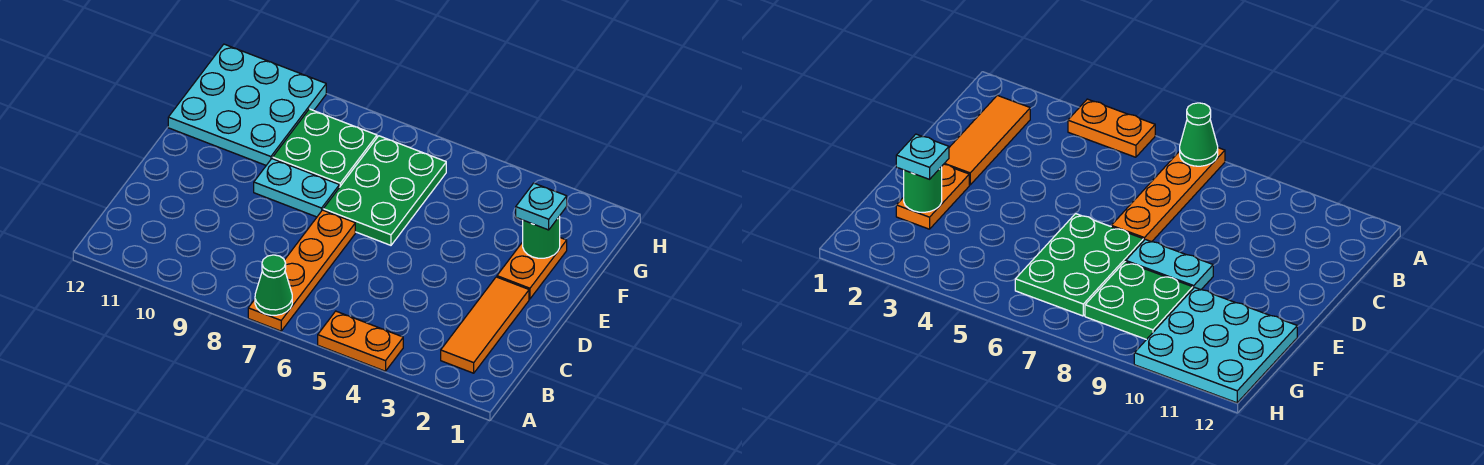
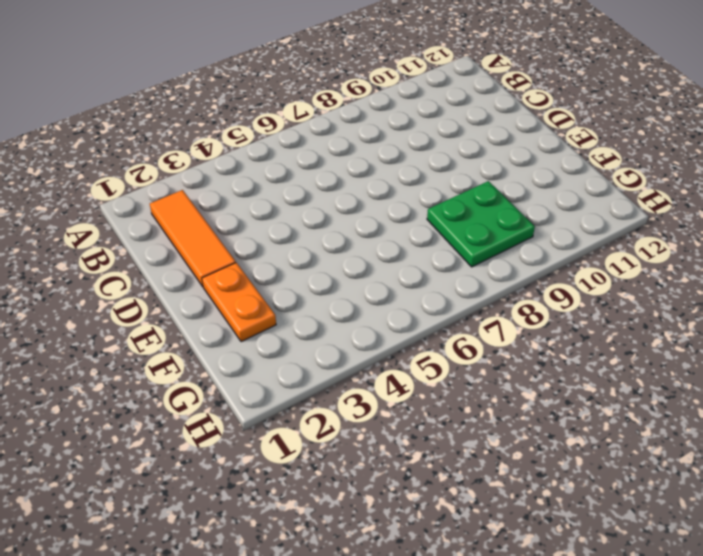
none -> orange 1x2 plate [318,311,403,371]
none -> orange 1x4 plate [248,210,355,331]

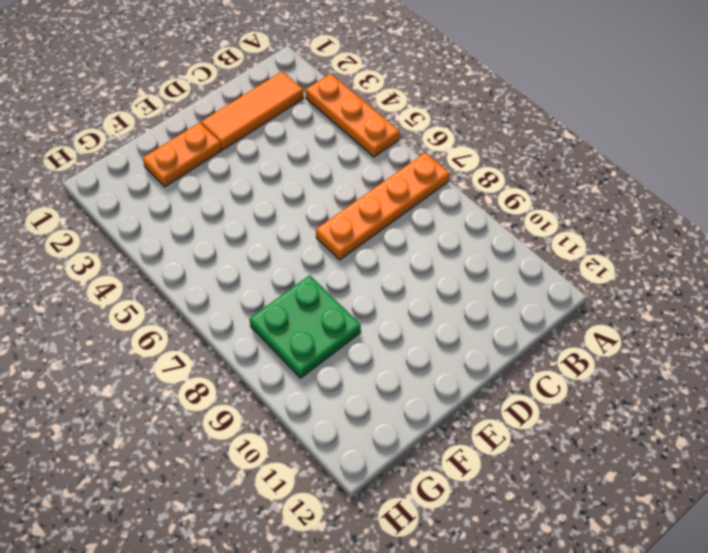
orange 1x3 plate [306,74,399,157] -> orange 1x2 plate [318,311,403,371]
none -> green 2x3 plate [323,136,446,245]
none -> cyan 1x2 plate [254,159,339,217]

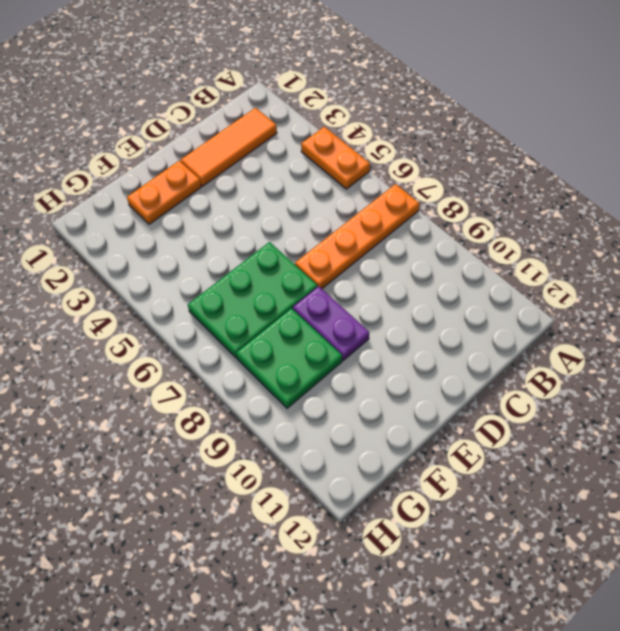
purple 1x2 plate [293,286,369,360] -> cyan 1x2 plate [254,159,339,217]
none -> cyan 3x3 plate [168,44,326,165]
none -> green 1x1 cone [255,255,292,315]

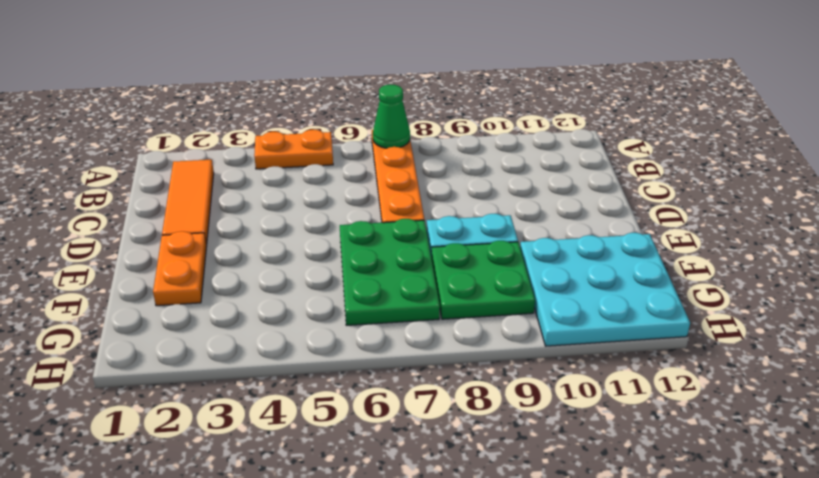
none -> green 1x1 round brick [523,216,560,258]
none -> cyan 1x1 plate [516,183,567,230]

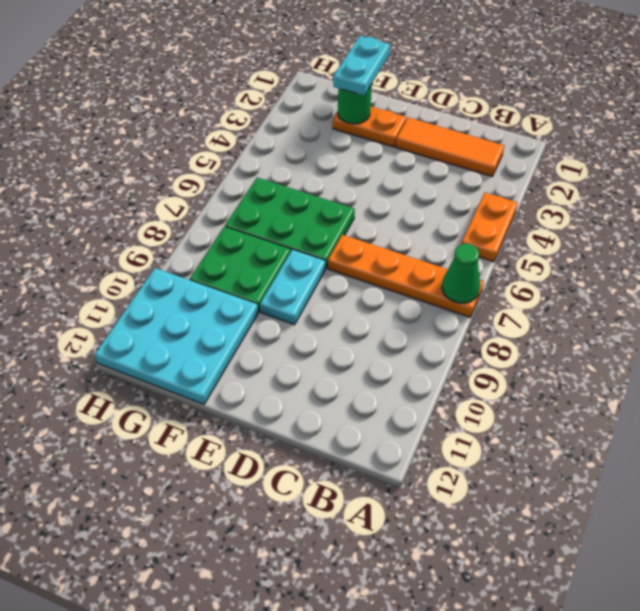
cyan 1x2 plate [333,36,390,95] -> cyan 1x1 plate [516,183,567,230]

